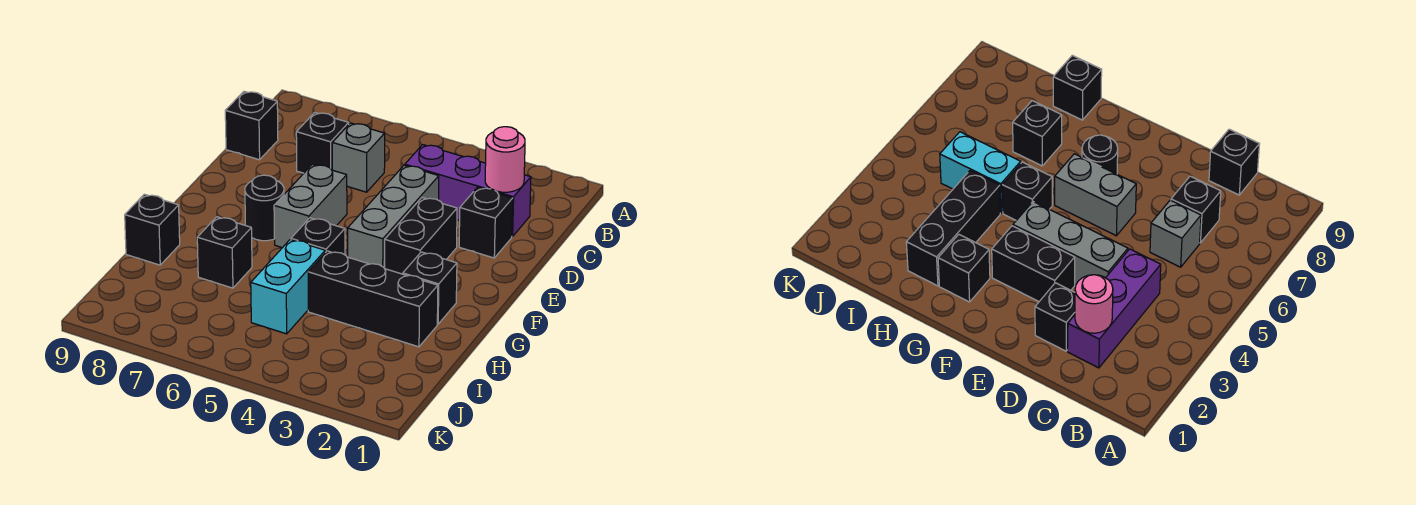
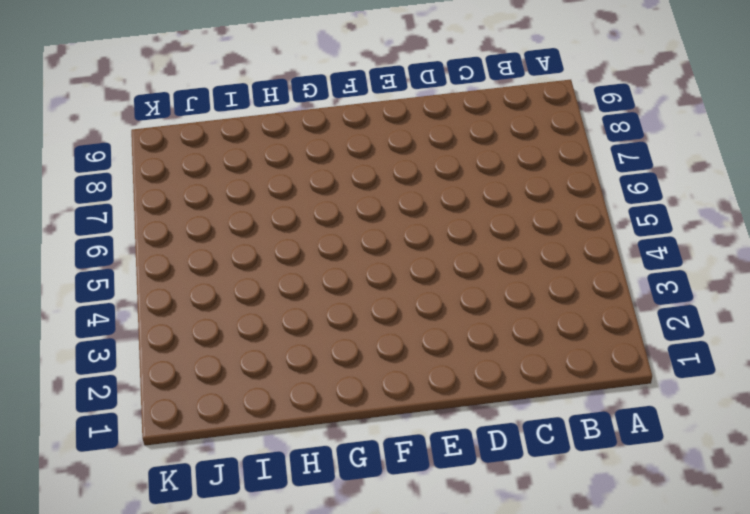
none -> purple 1x3 brick [405,145,531,237]
none -> grey 1x1 brick [332,123,385,192]
none -> black 1x1 brick [296,112,349,173]

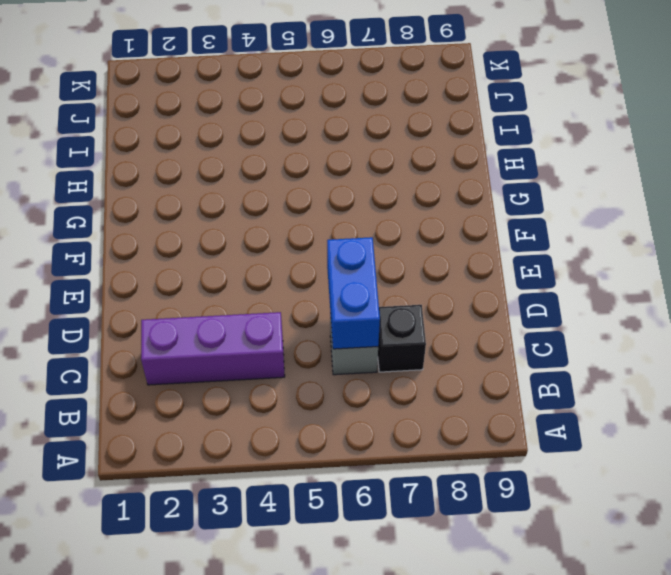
blue 1x2 brick [327,237,380,349] -> none
none -> black 1x1 brick [225,91,278,160]
none -> black 1x1 brick [459,187,513,258]
none -> grey 1x3 brick [348,165,439,268]

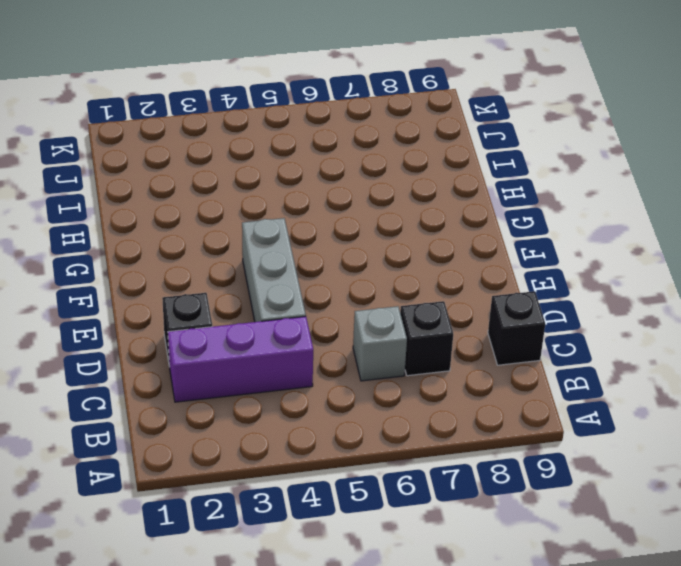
none -> black 1x2 brick [385,198,457,274]
none -> grey 1x2 brick [274,164,347,248]
none -> black 1x1 round brick [245,175,284,241]

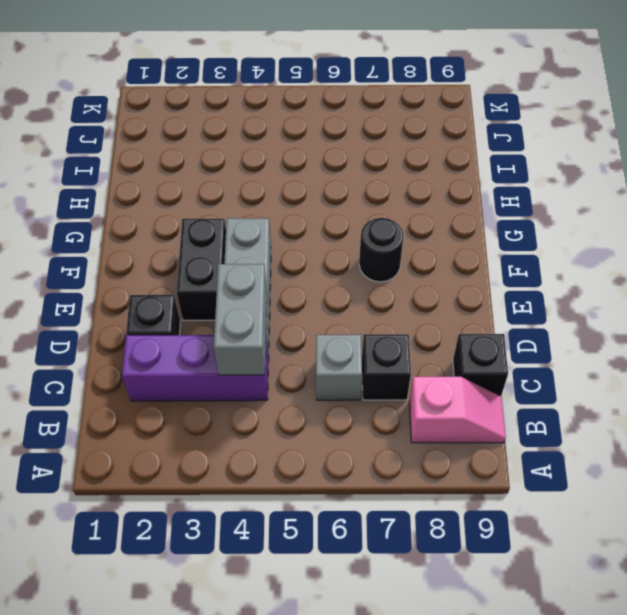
pink 1x2 slope [409,377,506,443] -> none
grey 1x2 brick [214,264,267,375] -> grey 1x2 brick moved to [274,164,347,248]
none -> black 1x1 brick [403,252,457,324]
none -> black 1x1 brick [291,218,345,255]
none -> black 1x3 brick [308,251,438,347]

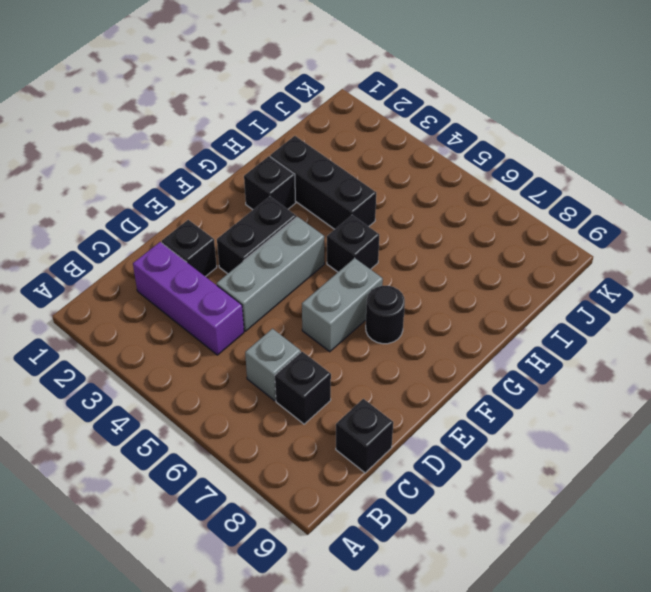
none -> cyan 1x2 brick [251,239,325,334]
none -> black 1x1 brick [197,217,252,288]
none -> black 1x1 brick [125,194,180,265]

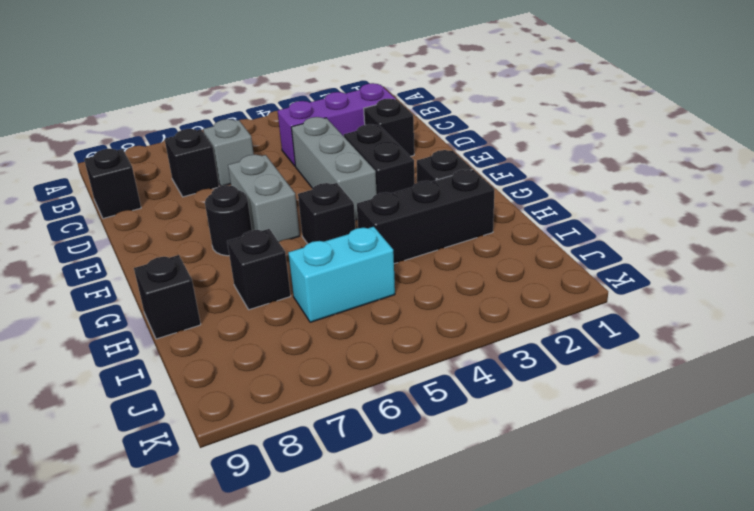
cyan 1x2 brick [288,227,395,322] -> cyan 1x2 brick turned to [251,239,325,334]
none -> pink 1x1 round brick [485,127,525,192]

